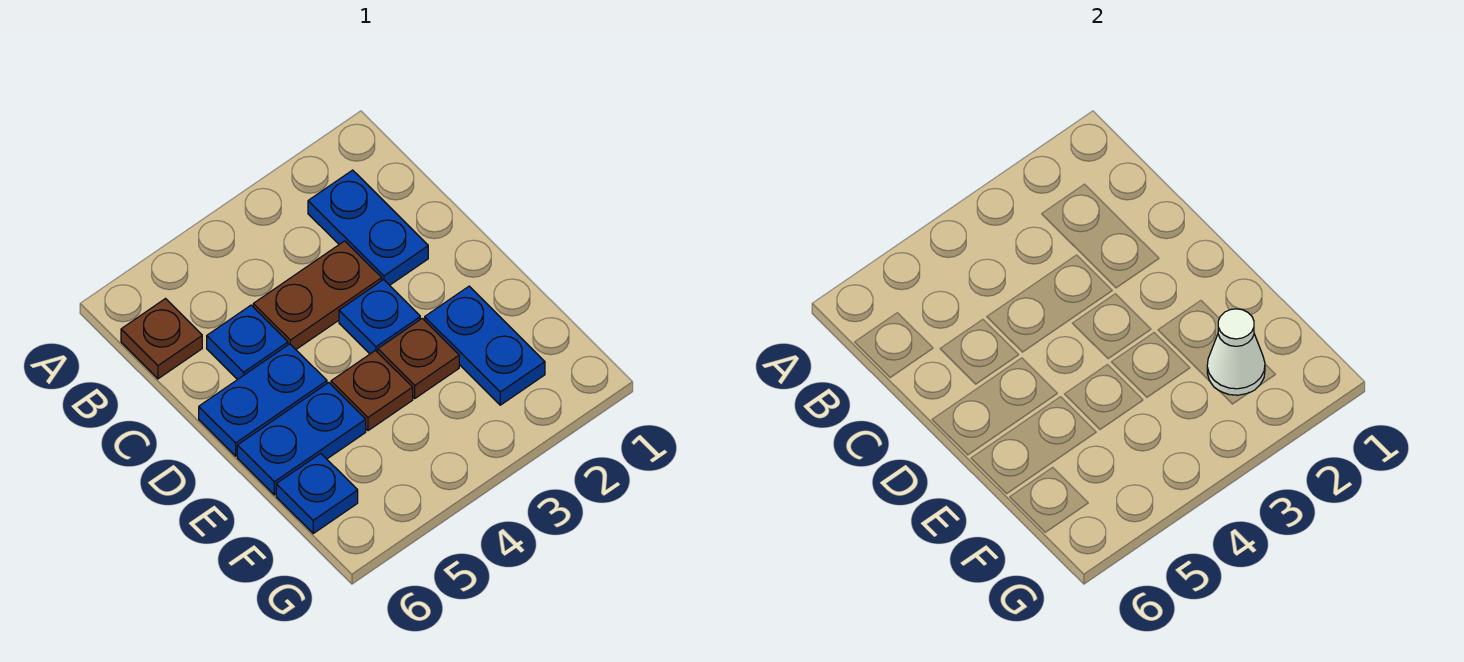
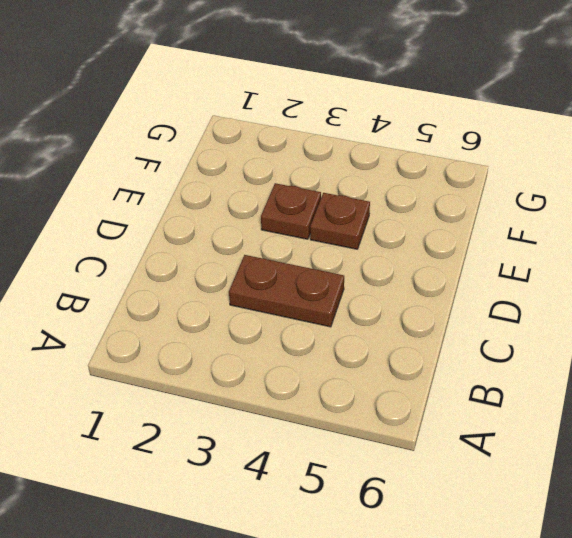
none -> blue 1x2 plate [308,170,428,285]
none -> brown 1x1 plate [121,299,202,379]
none -> blue 1x1 plate [207,305,288,380]

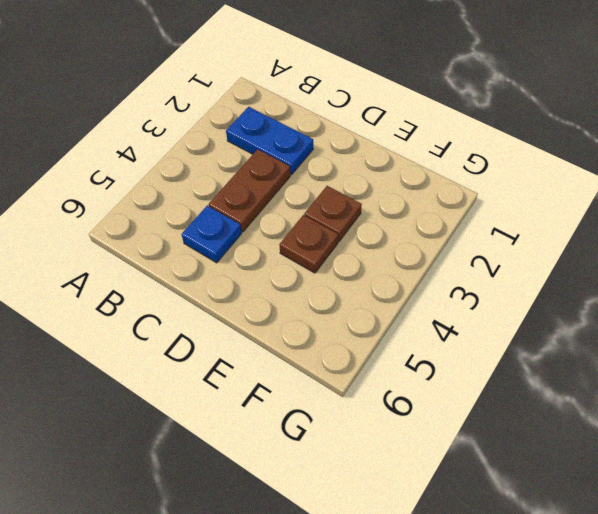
none -> brown 1x1 plate [121,299,202,379]
none -> blue 1x1 plate [339,280,420,354]
none -> blue 1x2 plate [199,344,327,456]

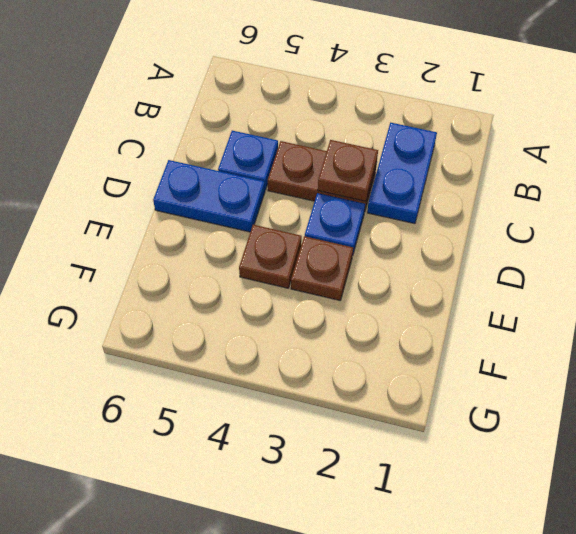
brown 1x1 plate [318,140,378,201] -> brown 1x1 plate moved to [121,299,202,379]
none -> blue 1x2 plate [425,286,545,405]
none -> blue 1x2 plate [237,383,366,495]
none -> blue 1x1 plate [276,453,358,533]

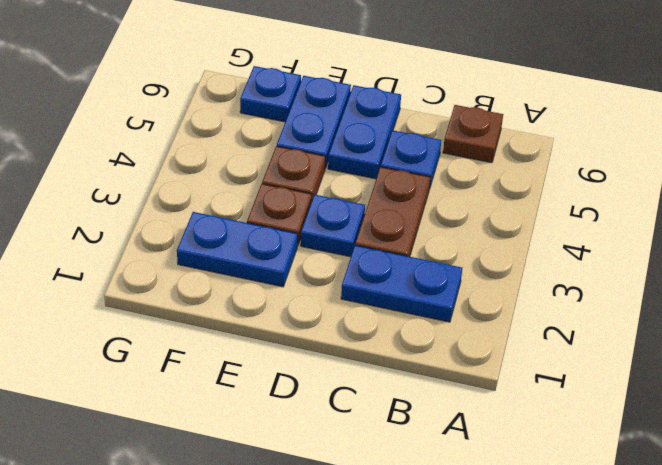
none -> white 1x1 cone [1207,309,1265,395]

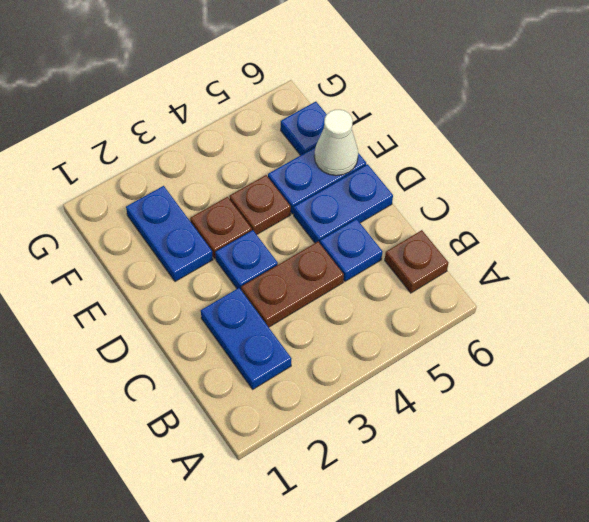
white 1x1 cone [314,110,358,176] -> white 1x1 cone moved to [1207,309,1265,395]

